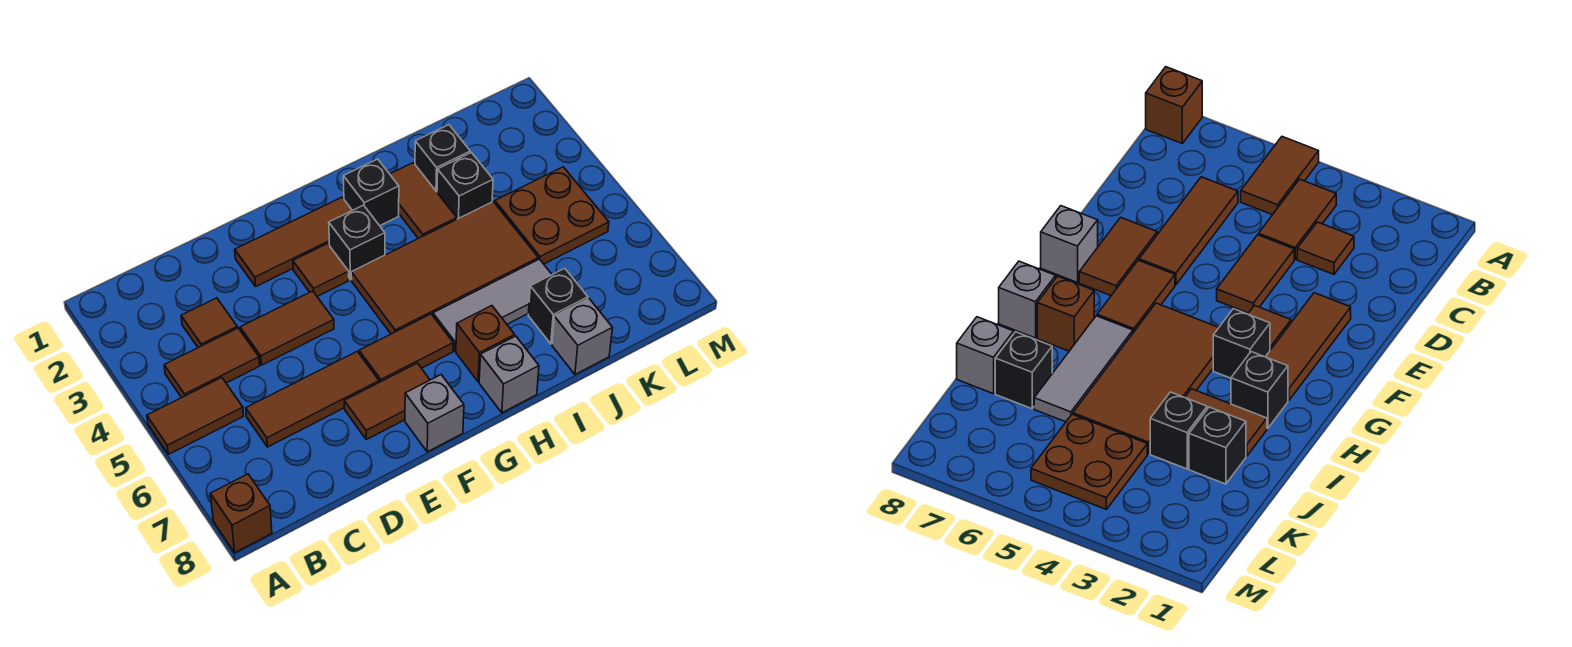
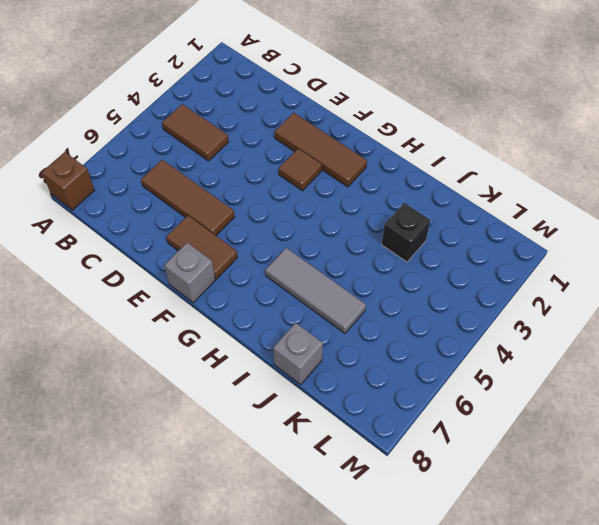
none -> brown 1x2 tile [147,378,244,454]
none -> brown 1x1 tile [181,298,237,348]
none -> brown 1x2 tile [240,291,334,365]

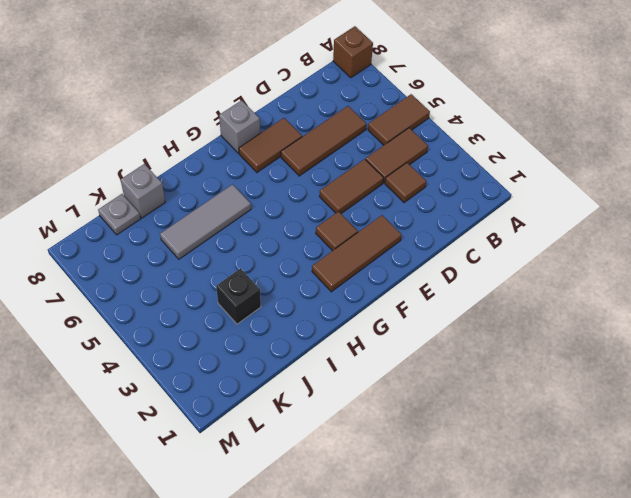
grey 1x1 plate [98,194,141,235] -> none
none -> brown 1x2 tile [359,314,453,382]
none -> black 1x1 brick [329,205,385,280]
none -> brown 2x4 tile [351,202,538,334]

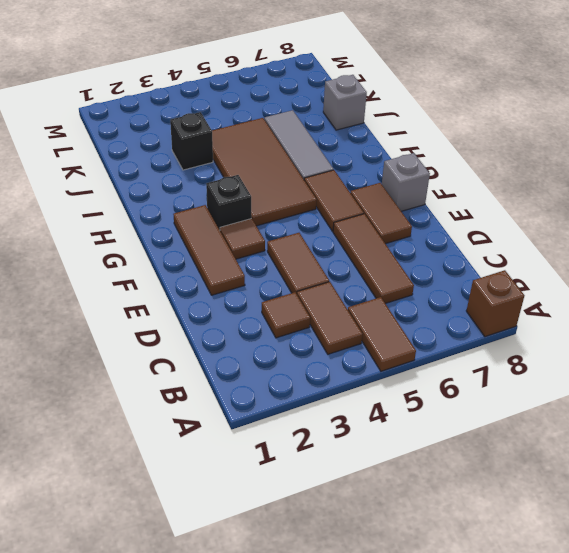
none -> black 1x1 brick [343,159,399,226]
none -> brown 1x1 brick [456,306,515,382]
none -> grey 1x1 brick [479,336,539,413]

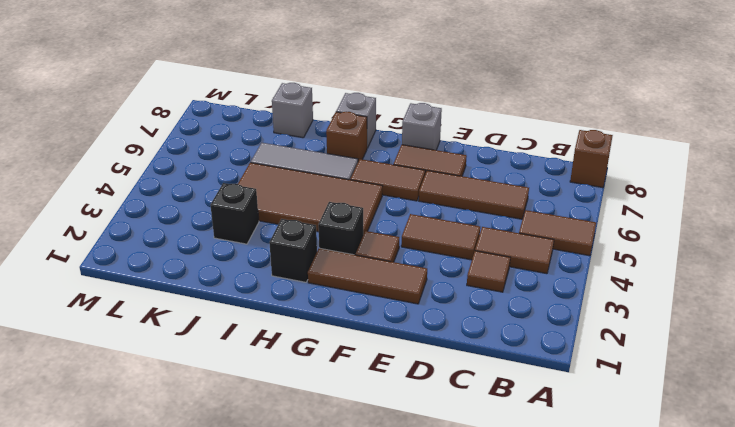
none -> brown 1x2 tile [390,163,457,238]
none -> black 1x1 brick [415,125,470,192]
none -> black 1x1 brick [528,268,588,344]

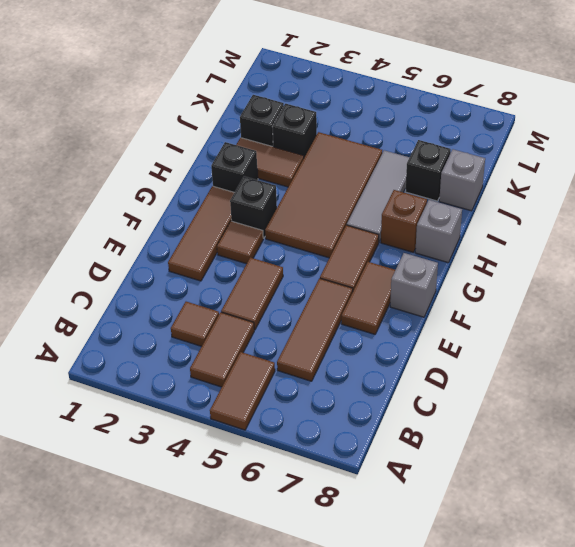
none -> brown 1x1 brick [210,474,272,553]
none -> brown 2x2 plate [495,167,609,264]

